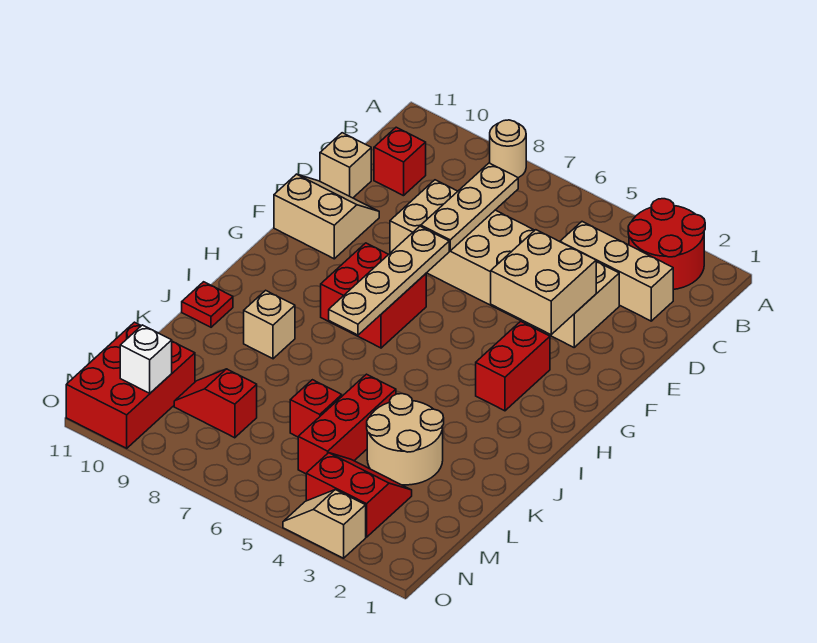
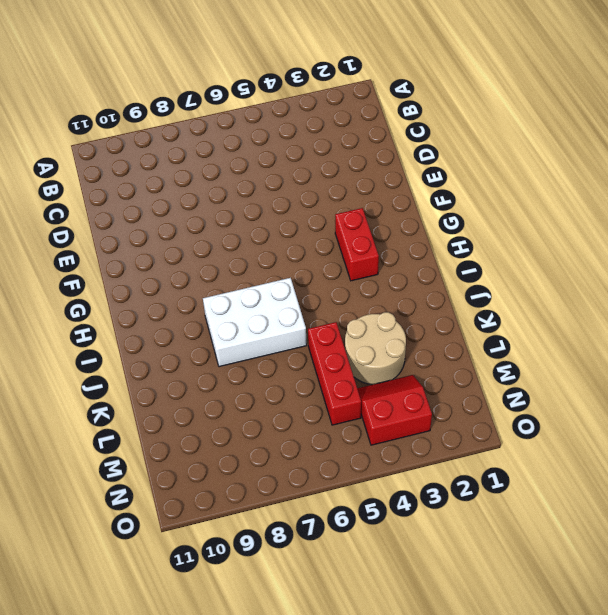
white 2x3 brick [203,278,307,367] -> none
none -> red 2x2 round brick [628,199,705,290]
none -> tan 1x1 round brick [490,120,526,178]
none -> tan 1x3 brick [560,222,673,321]

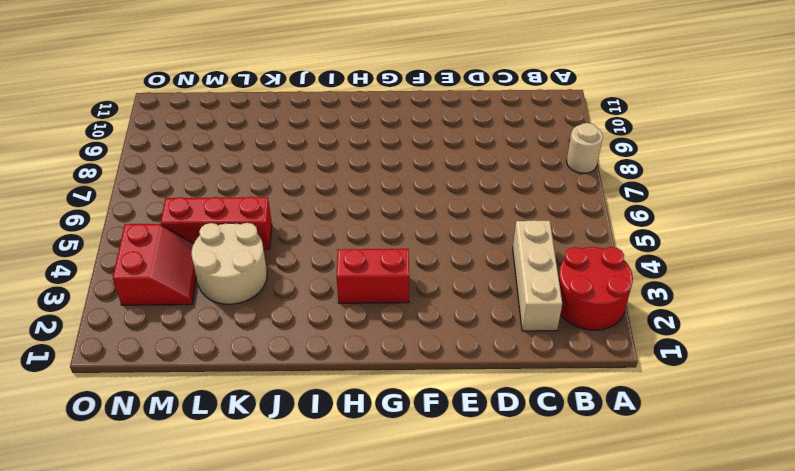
none -> red 1x1 brick [374,127,426,196]
none -> tan 2x6 brick [390,180,619,347]
none -> tan 1x1 brick [320,133,371,198]

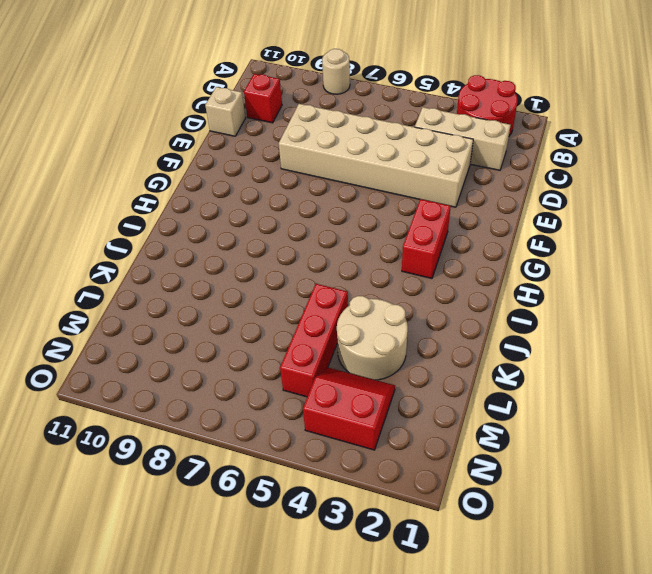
none -> tan 2x2 slope [274,174,379,259]
none -> red 2x2 brick [321,243,426,348]
none -> tan 1x1 brick [244,290,295,359]

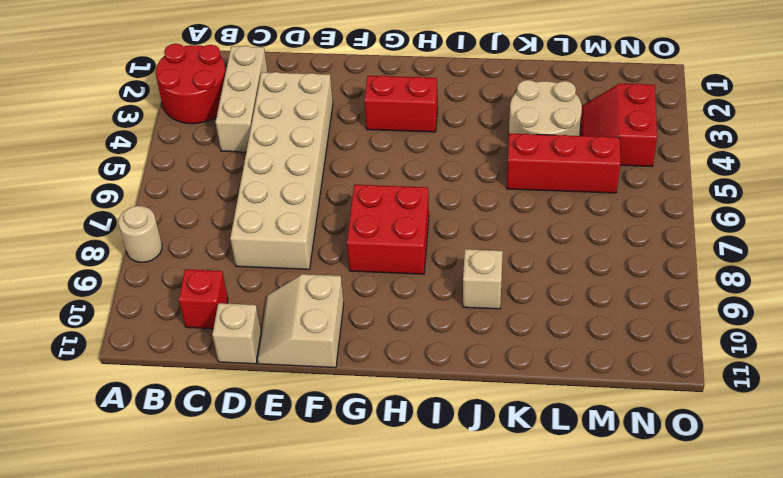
none -> red 1x1 plate [182,282,233,327]
none -> red 1x1 brick [290,380,342,437]
none -> red 1x2 slope [174,369,257,438]

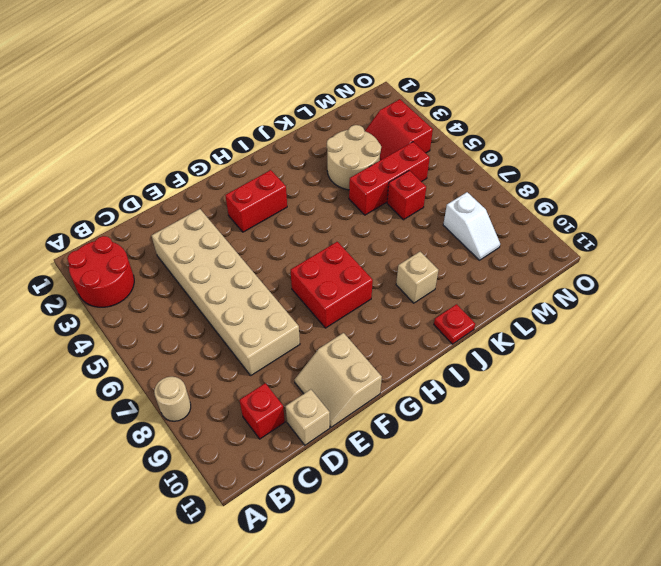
white 1x2 slope [443,192,500,260] -> red 1x2 slope [174,369,257,438]
none -> tan 1x3 brick [560,222,673,321]
none -> red 2x3 brick [66,322,195,448]
none -> tan 1x2 slope [283,490,366,558]

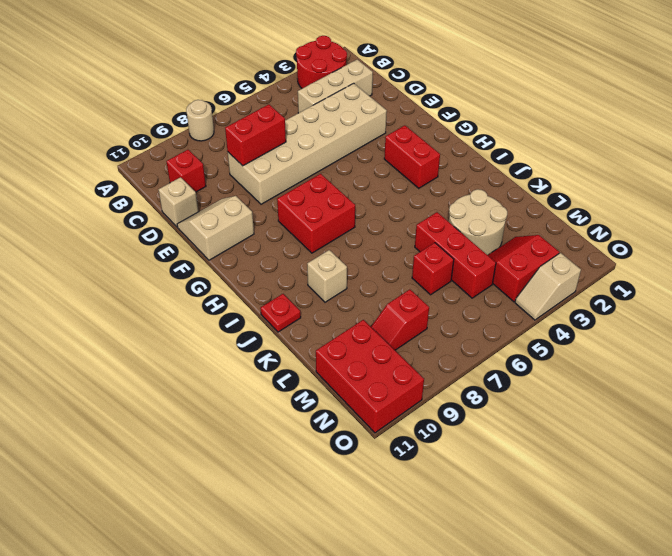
red 1x2 brick [225,104,286,166] -> tan 1x3 plate [421,163,518,251]
none -> tan 2x2 brick [491,230,596,335]
none -> tan 1x4 plate [329,226,449,335]
none -> white 1x1 brick [120,325,172,393]

